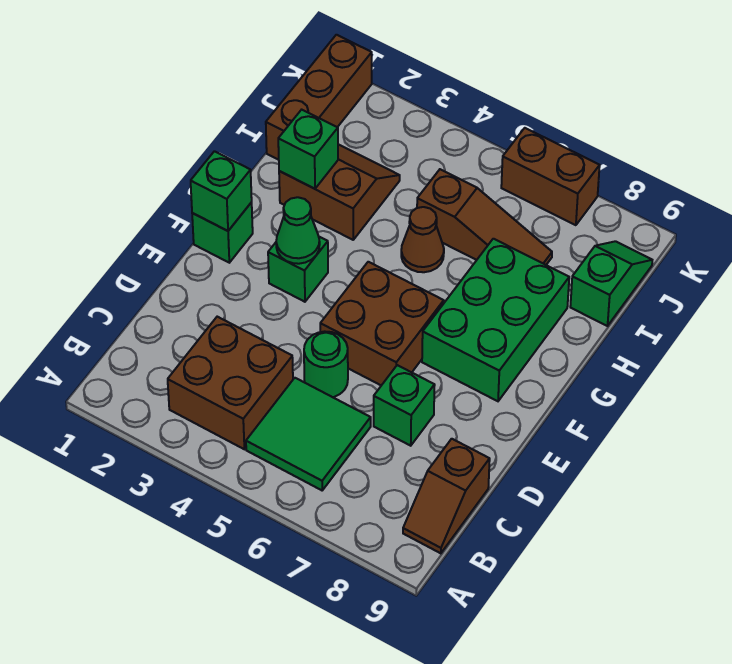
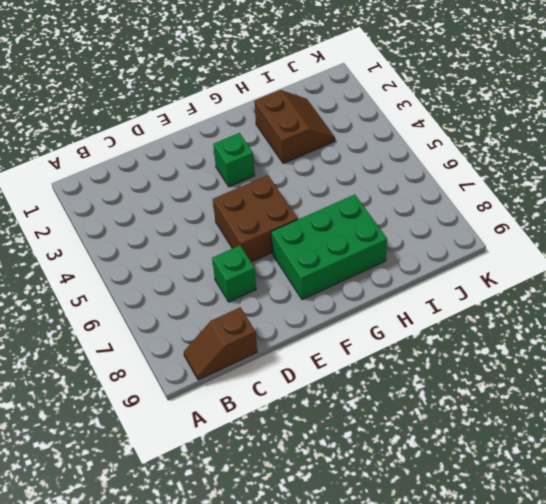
none -> brown 2x2 brick [168,317,293,449]
none -> green 2x2 tile [246,378,371,490]
none -> green 1x1 round brick [304,331,348,397]

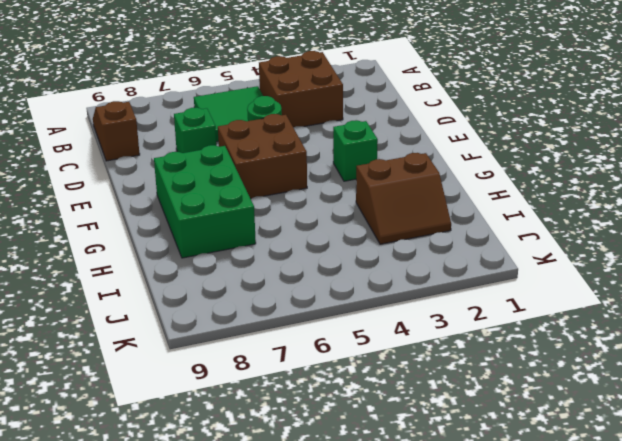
none -> green 1x1 brick [192,202,253,263]
none -> brown 1x1 cone [401,207,444,272]
none -> brown 1x3 brick [266,35,372,160]

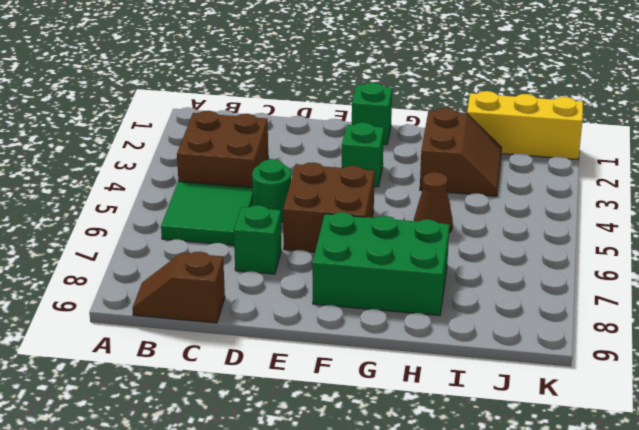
yellow 1x3 brick [467,91,583,159] -> brown 1x3 brick [266,35,372,160]
none -> brown 1x3 slope [417,169,552,265]
none -> green 1x2 slope [570,241,652,326]
none -> brown 1x2 brick [501,128,600,225]

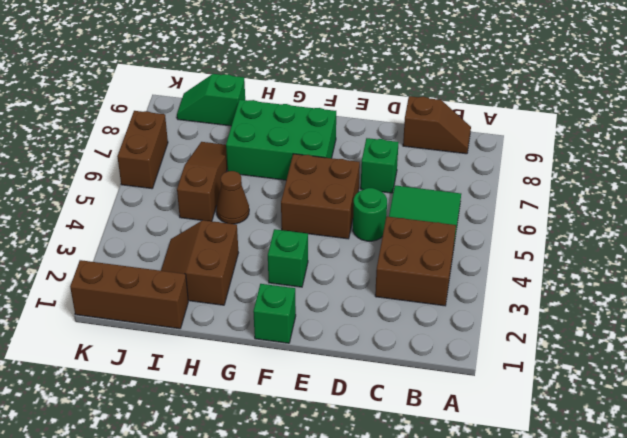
none -> green 1x1 brick [191,151,252,231]
none -> green 1x1 cone [276,197,320,264]
none -> green 1x1 brick [278,110,338,189]

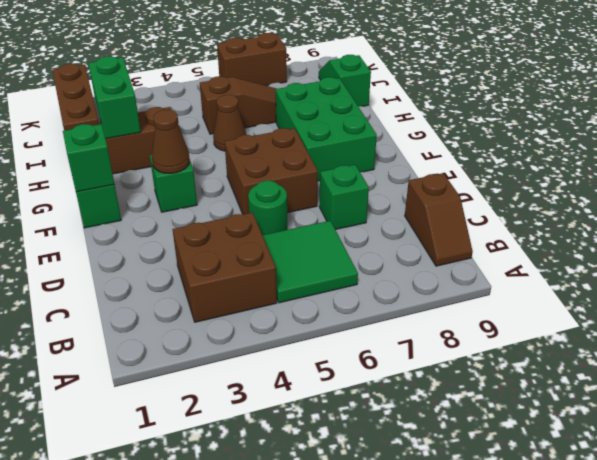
brown 1x1 cone [152,110,190,173] -> green 1x1 cone [276,197,320,264]
green 1x2 brick [88,56,141,139] -> green 1x1 brick [278,110,338,189]

